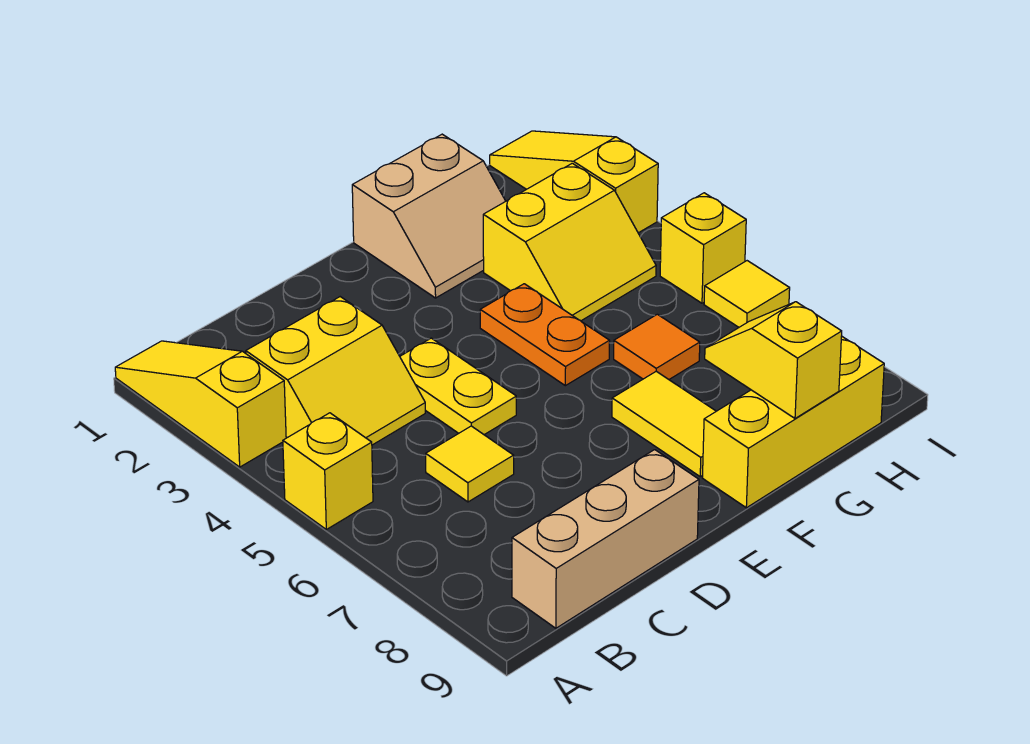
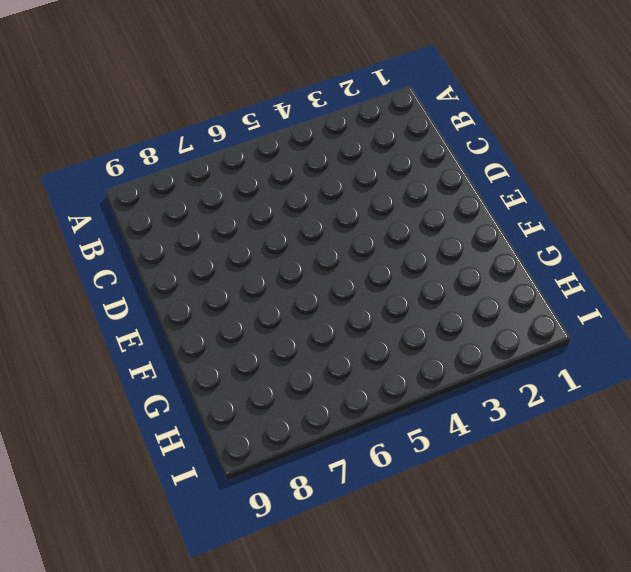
none -> yellow 1x3 slope [115,341,286,467]
none -> yellow 1x1 brick [283,413,373,529]
none -> yellow 2x2 slope [246,297,425,445]

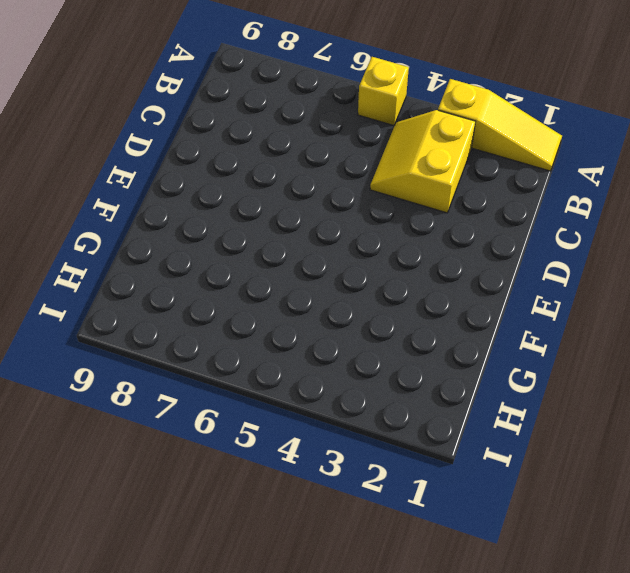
none -> tan 1x3 brick [512,450,699,628]
none -> yellow 1x1 tile [426,426,514,502]
none -> yellow 1x2 plate [400,338,516,435]

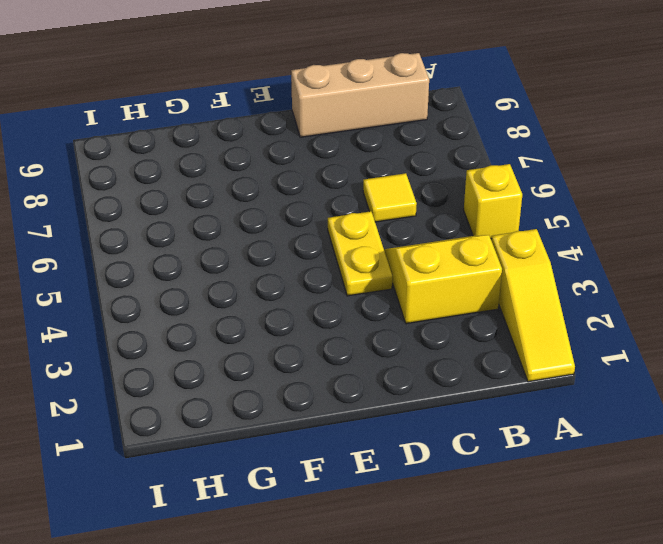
none -> tan 2x2 slope [352,134,506,298]
none -> orange 1x2 plate [480,284,610,386]
none -> yellow 1x2 tile [612,371,716,477]

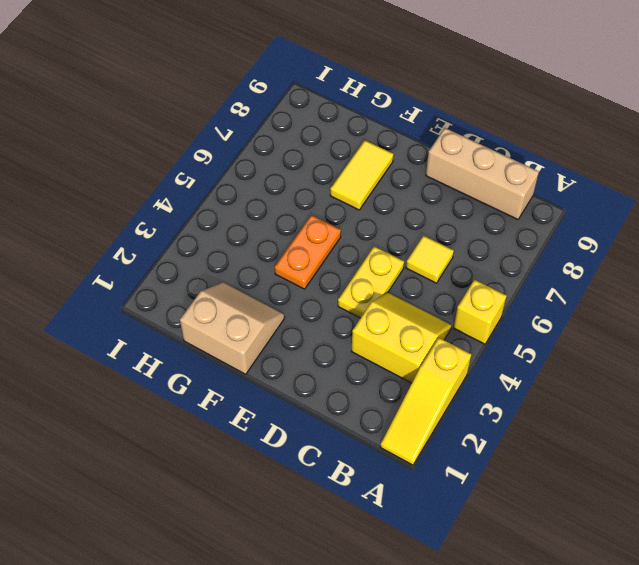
none -> yellow 1x3 brick [702,336,884,508]
none -> yellow 2x2 slope [483,163,656,321]
none -> orange 1x1 tile [614,314,700,379]

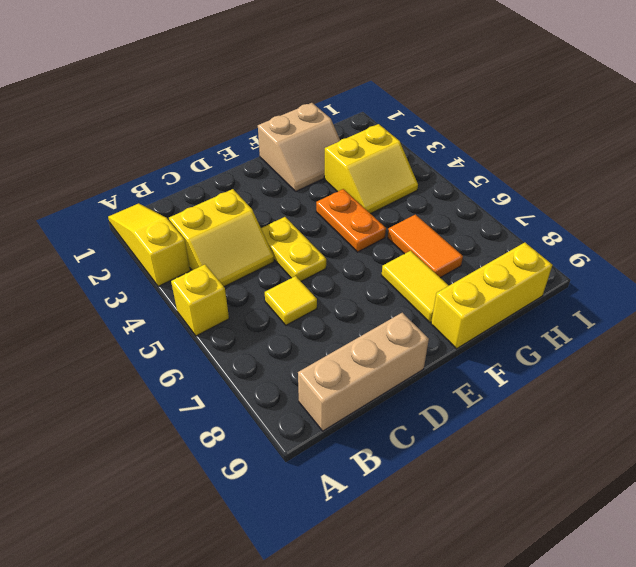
orange 1x2 tile [388,215,463,278] -> orange 1x1 tile [614,314,700,379]
none -> yellow 1x3 slope [490,131,658,233]
none -> yellow 1x1 brick [660,193,746,303]
none -> yellow 1x1 tile [704,261,790,327]

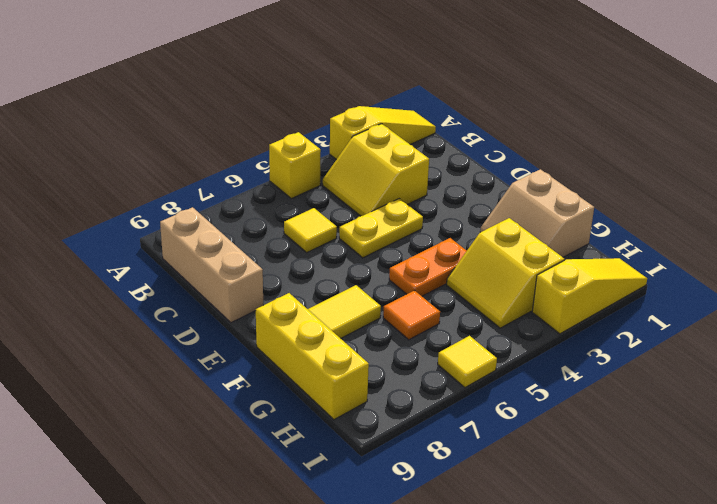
none -> yellow 1x1 brick [660,193,746,303]
none -> yellow 1x2 slope [705,302,842,418]

